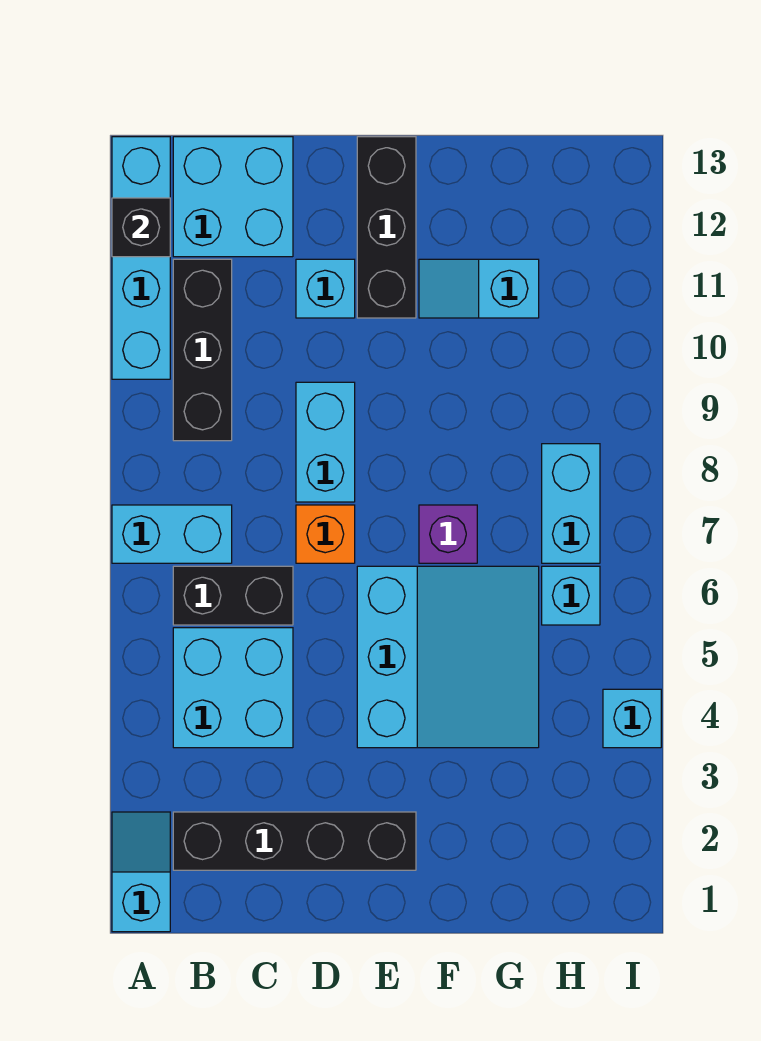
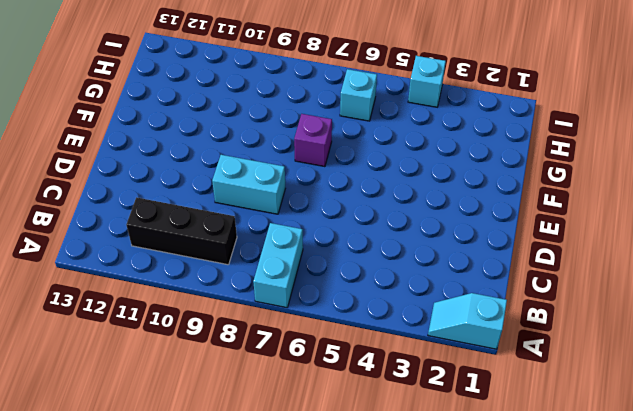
none -> cyan 1x4 brick [112,137,170,379]
none -> black 1x4 brick [173,812,416,870]
none -> cyan 2x2 brick [173,628,293,748]

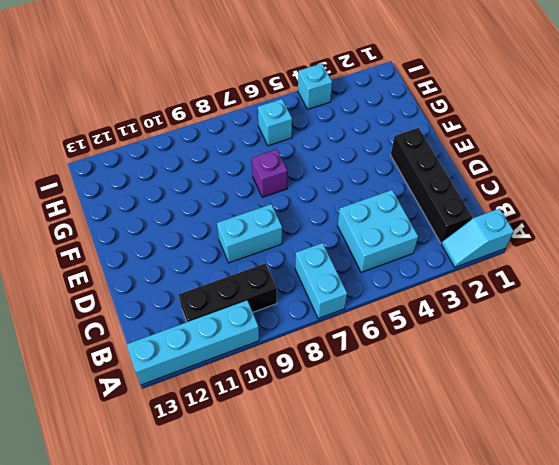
none -> black 1x2 brick [173,566,293,625]
none -> cyan 2x2 brick [173,137,293,257]
none -> orange 1x1 brick [296,505,355,563]

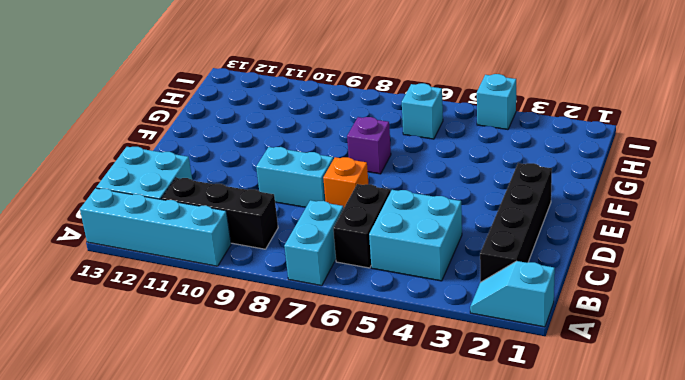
none -> cyan 1x1 brick [296,259,355,318]
none -> cyan 3x3 slope [357,566,539,748]
none -> black 1x3 brick [357,137,416,318]

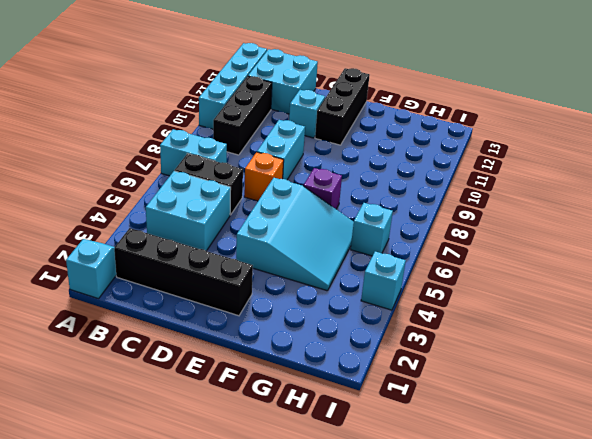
none -> cyan 1x2 slope [419,259,539,318]
none -> cyan 1x2 brick [542,444,600,563]
none -> black 1x1 brick [112,198,170,257]

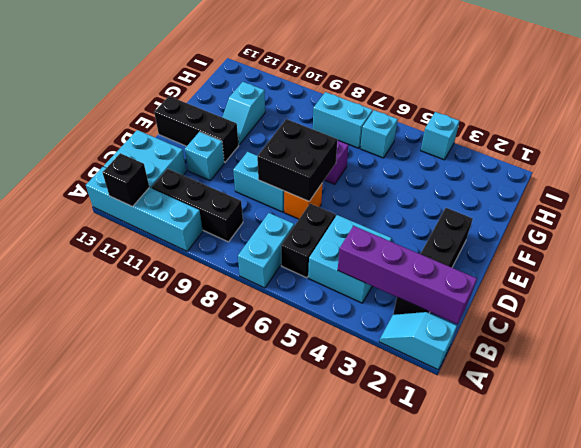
purple 1x4 brick [338,226,477,324] -> none
black 2x2 brick [257,119,338,201] -> none
none -> cyan 3x3 slope [357,566,539,748]

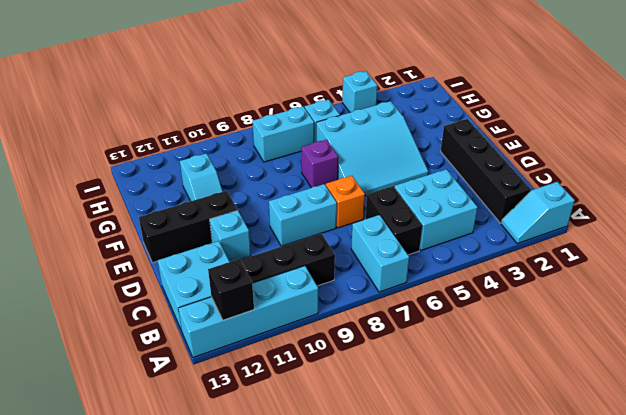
cyan 3x3 slope [316,101,428,196] -> cyan 3x3 slope turned to [357,566,539,748]

